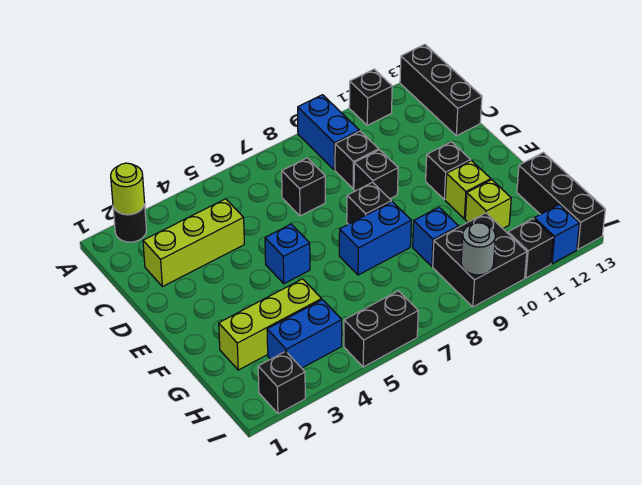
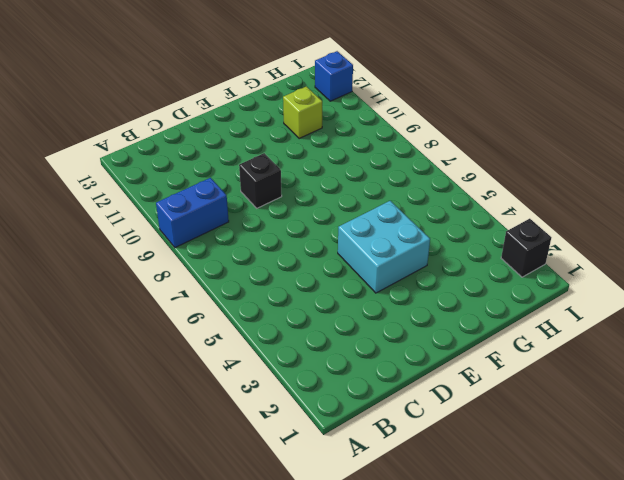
cyan 2x2 brick [338,201,430,293] -> blue 1x1 brick [265,224,310,284]
none -> black 1x1 round brick [113,204,147,242]
none -> black 1x1 brick [349,69,392,125]
none -> black 1x3 brick [400,44,482,136]

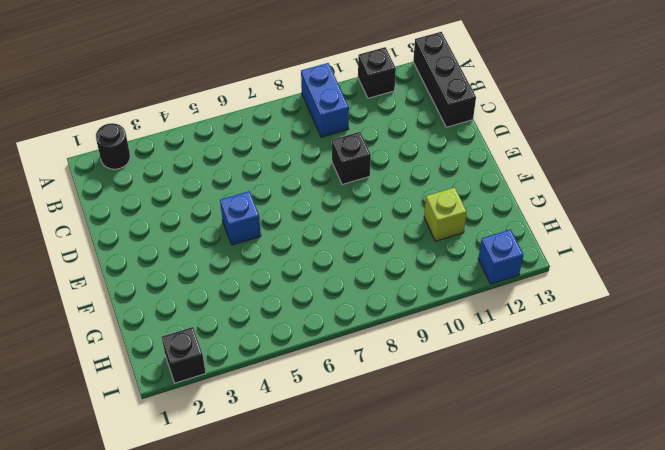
none -> lime 1x3 brick [143,199,244,287]
none -> black 1x1 brick [282,158,325,216]
none -> black 1x1 brick [335,131,379,189]

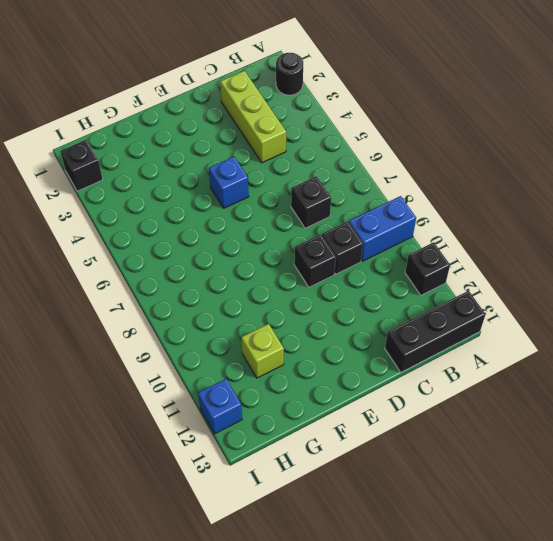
none -> black 1x1 brick [347,182,391,224]
none -> black 1x1 brick [426,142,470,200]
none -> blue 1x2 brick [339,202,411,275]

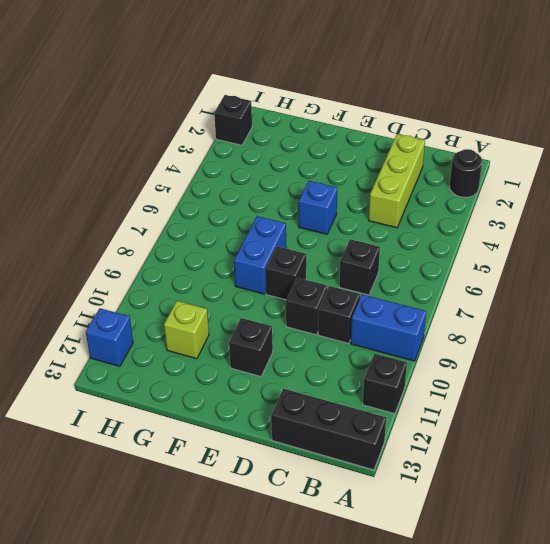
none -> lime 1x1 brick [445,161,491,219]
none -> lime 1x3 brick [219,279,322,370]
none -> blue 1x1 brick [413,207,458,266]

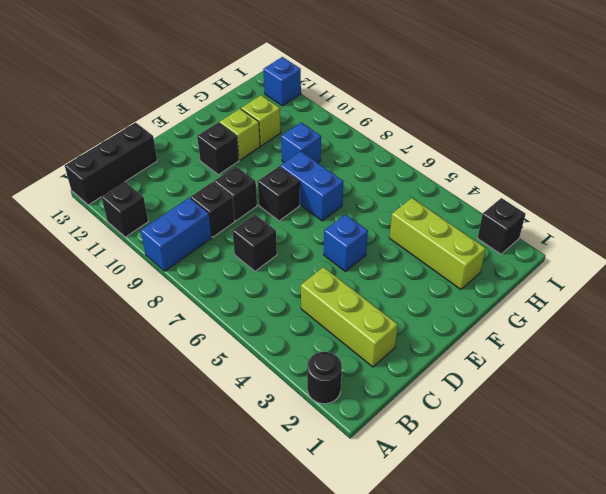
none -> black 1x3 brick [517,153,605,249]
none -> blue 1x2 brick [267,300,342,368]
none -> black 2x2 brick [433,213,527,307]

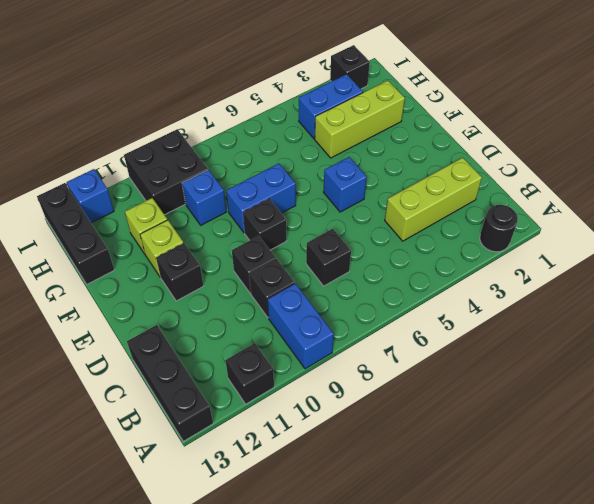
none -> black 1x2 brick [344,291,418,367]
none -> black 1x1 brick [508,219,553,278]
none -> lime 1x1 round brick [111,163,145,215]

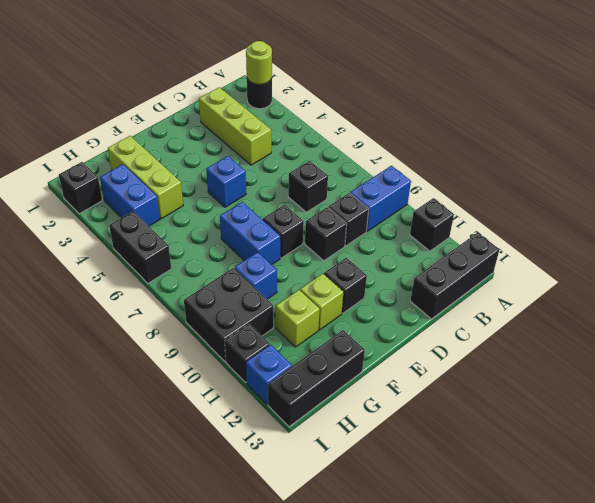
none -> grey 1x1 round brick [461,223,496,275]

